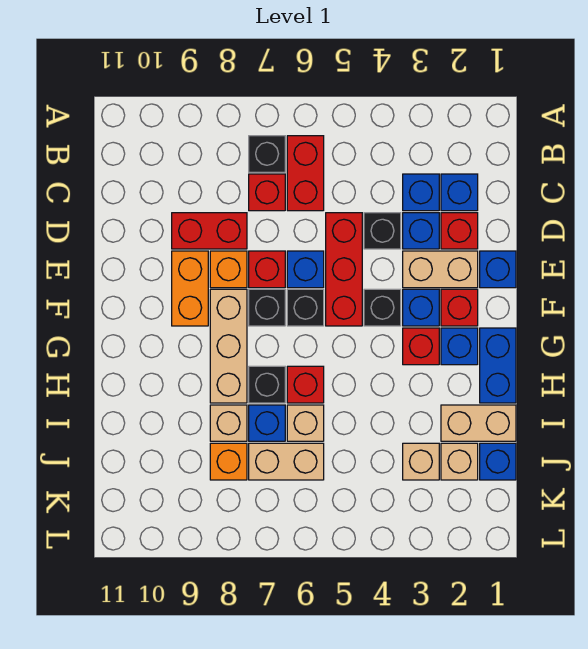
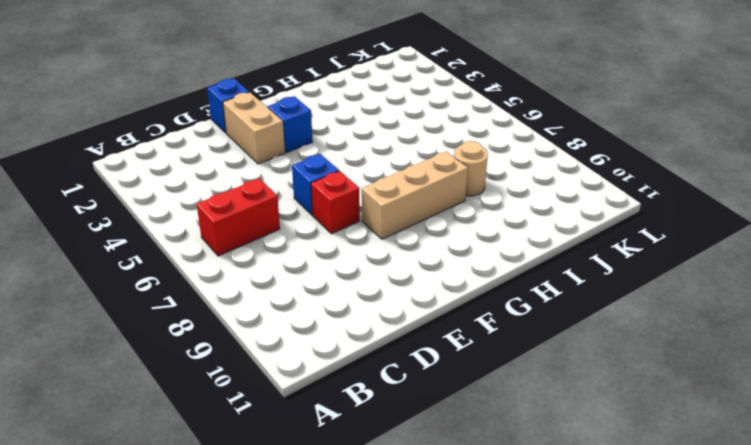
tan 1x1 round brick [454,141,488,196] -> tan 1x1 brick [210,405,247,441]
none -> black 1x1 brick [249,136,285,172]
none -> blue 1x1 brick [441,174,478,211]
none -> blue 1x1 brick [403,174,439,211]
none -> red 1x1 brick [249,174,285,211]

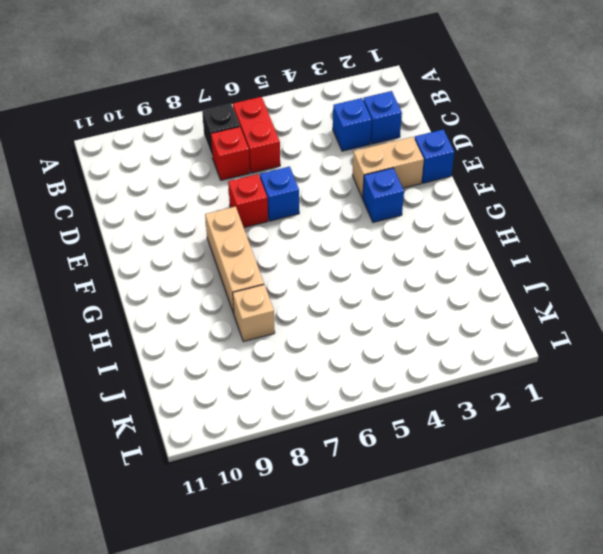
none -> red 1x1 brick [441,213,478,249]
none -> blue 1x1 brick [403,213,439,249]
none -> black 1x1 brick [364,213,401,249]
none -> red 1x3 brick [326,213,362,326]

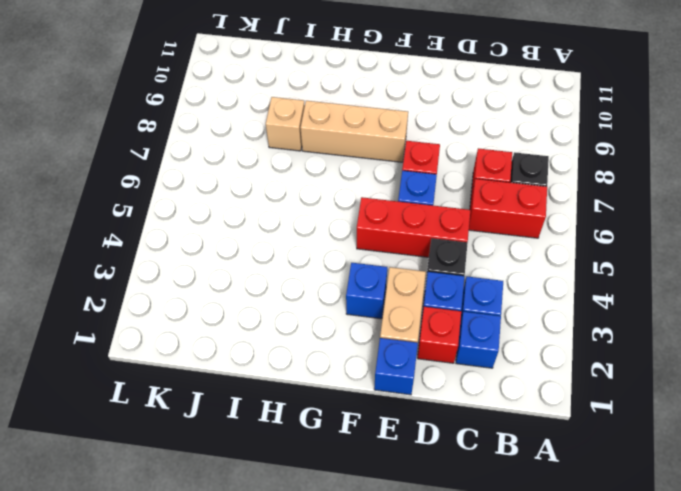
none -> red 1x2 brick [172,213,247,249]
none -> orange 1x1 brick [210,251,247,288]
none -> orange 1x2 brick [172,251,208,326]
none -> red 1x1 brick [441,289,478,326]

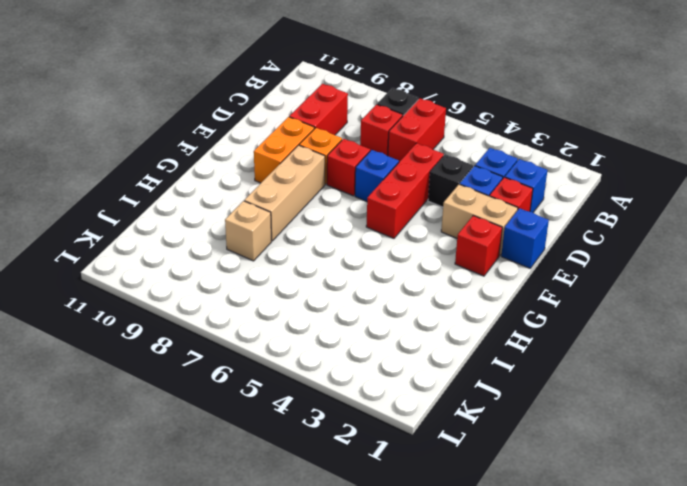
red 1x2 brick [289,84,348,135] -> red 1x2 brick turned to [172,213,247,249]
none -> blue 1x1 brick [403,289,439,326]
none -> black 1x1 brick [364,289,401,326]
none -> black 1x1 brick [287,289,324,326]
none -> black 1x1 brick [249,289,285,326]

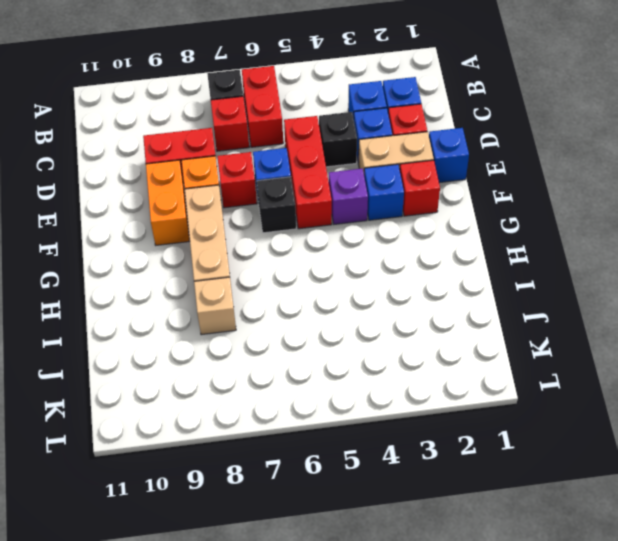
purple 1x1 brick [329,169,368,224] -> black 1x1 brick [364,289,401,326]
none -> black 1x1 brick [249,289,285,326]
none -> blue 1x2 brick [480,328,516,403]
none -> blue 1x1 brick [441,328,478,365]
none -> red 1x1 brick [403,328,439,365]

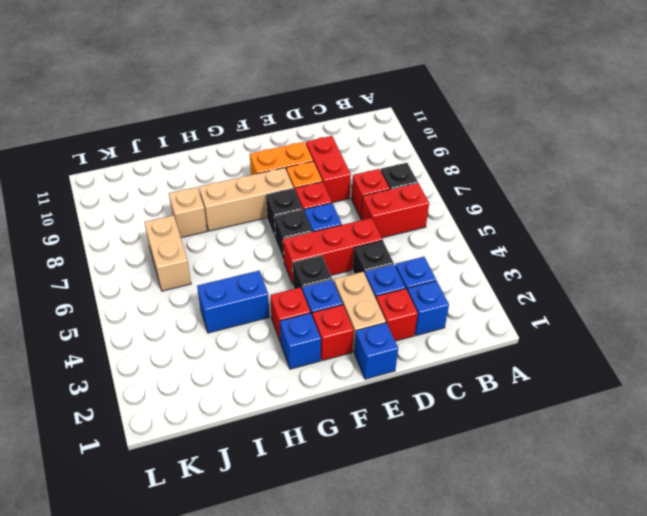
blue 1x2 brick [197,270,270,333] -> blue 1x2 brick moved to [480,328,516,403]
none -> red 1x1 brick [287,366,324,403]
none -> black 1x1 brick [249,366,285,403]
none -> tan 1x2 brick [441,405,516,441]
none -> tan 1x1 brick [287,405,324,441]

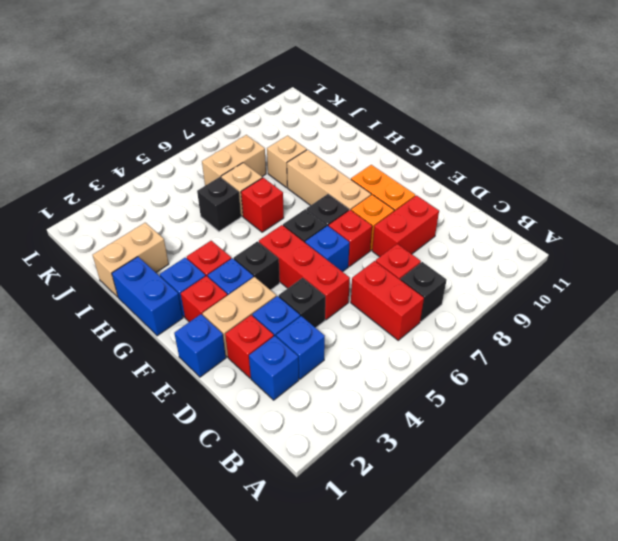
black 1x1 brick [197,177,241,231] -> black 1x1 brick moved to [249,366,285,403]
none -> blue 1x1 brick [249,405,285,441]
none -> blue 1x1 brick [480,443,516,480]
none -> tan 1x1 brick [441,443,478,480]
none -> tan 1x1 brick [403,443,439,480]

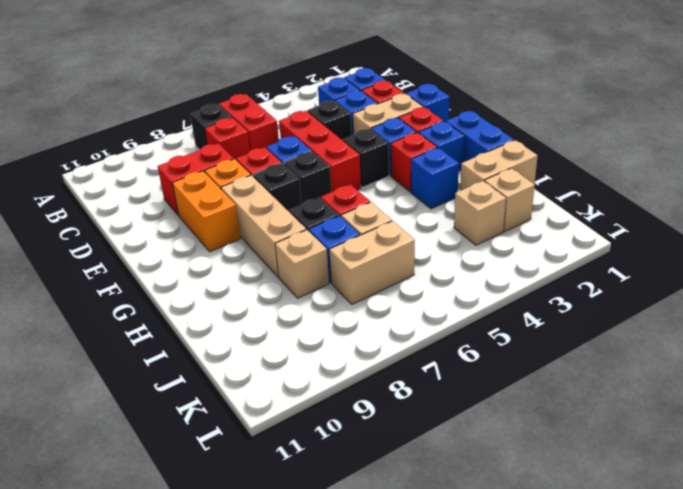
blue 1x1 brick [411,148,459,209] -> blue 1x1 brick moved to [480,443,516,480]
none -> orange 1x1 brick [210,443,247,480]

